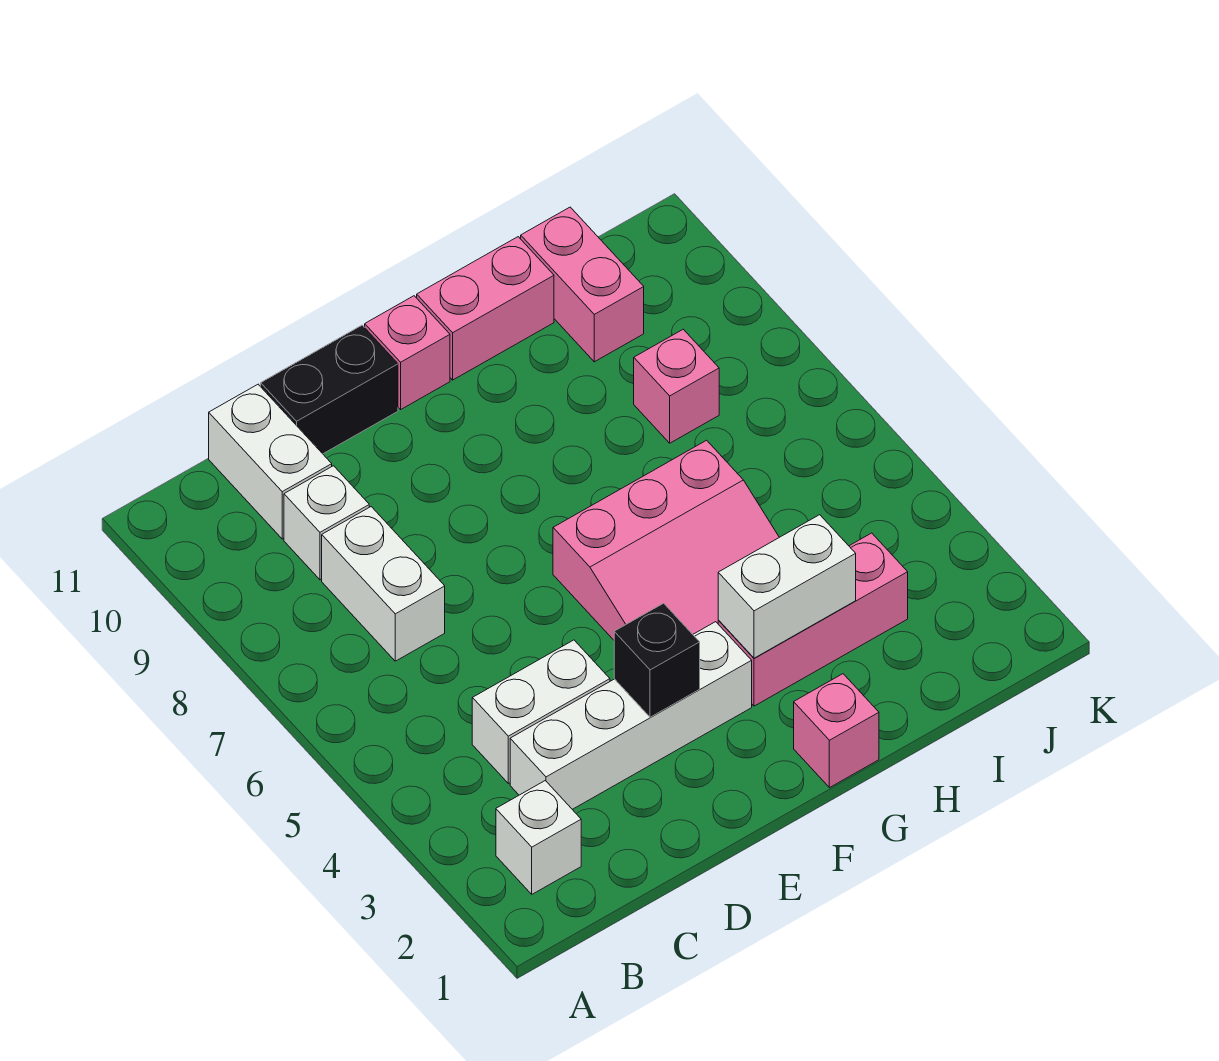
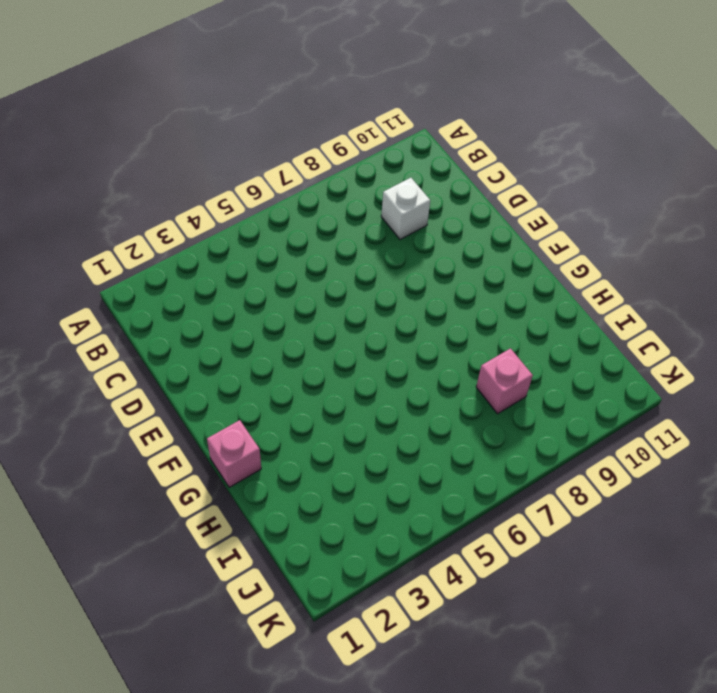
none -> white 1x1 brick [496,781,581,894]
none -> white 1x4 brick [510,622,752,809]
none -> white 1x2 brick [472,640,610,783]

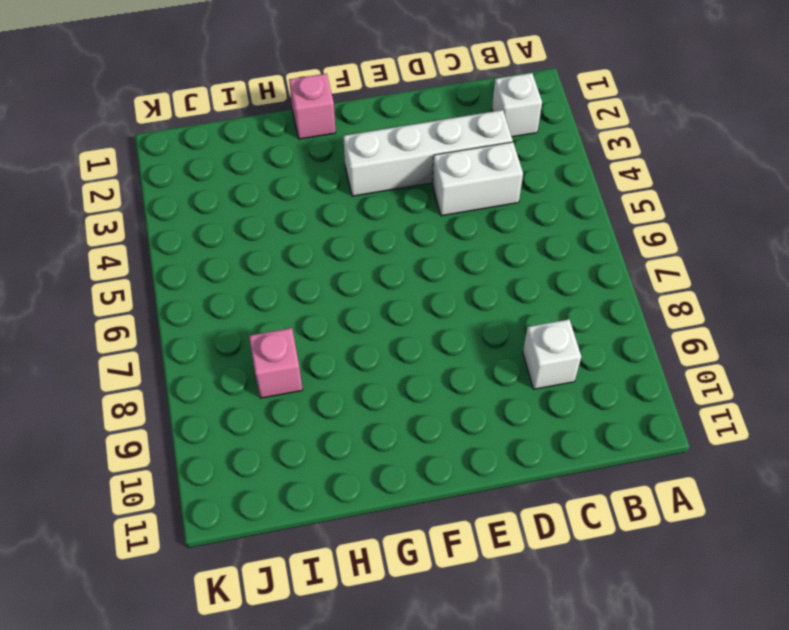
none -> white 1x2 brick [322,507,445,661]
none -> white 1x2 brick [209,384,332,539]
none -> black 1x2 brick [261,325,398,454]

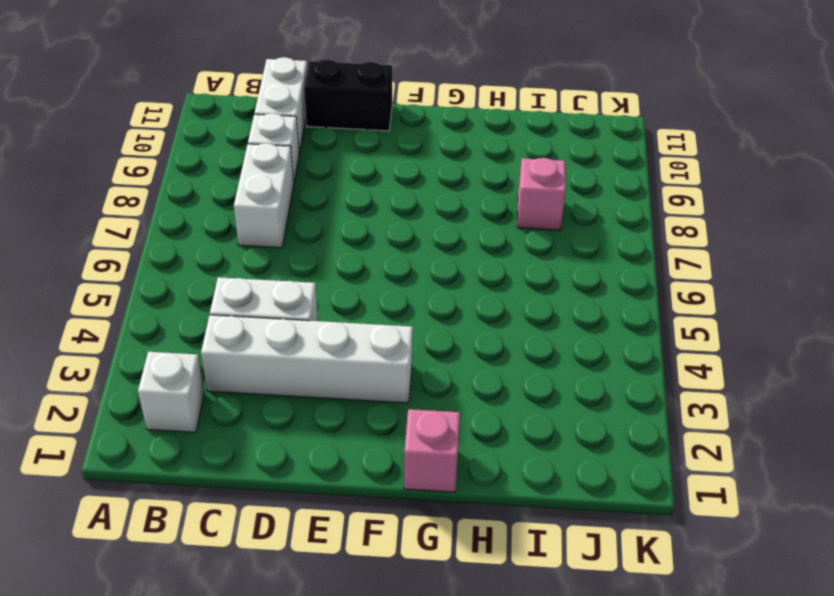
none -> pink 3x3 slope [553,440,779,640]
none -> pink 1x1 brick [365,296,450,409]
none -> pink 1x3 brick [718,533,908,706]

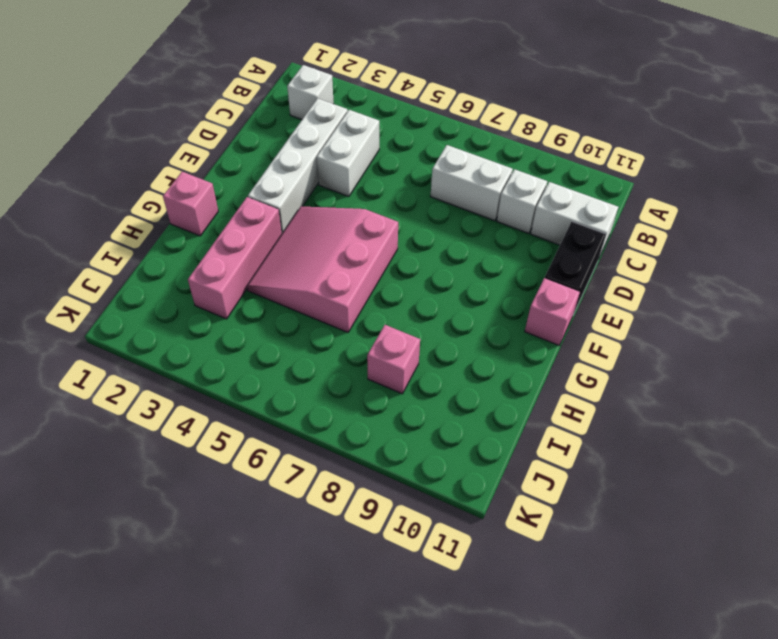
none -> pink 1x2 brick [417,237,554,380]
none -> pink 1x2 brick [521,207,644,362]
none -> black 1x1 brick [614,603,700,717]

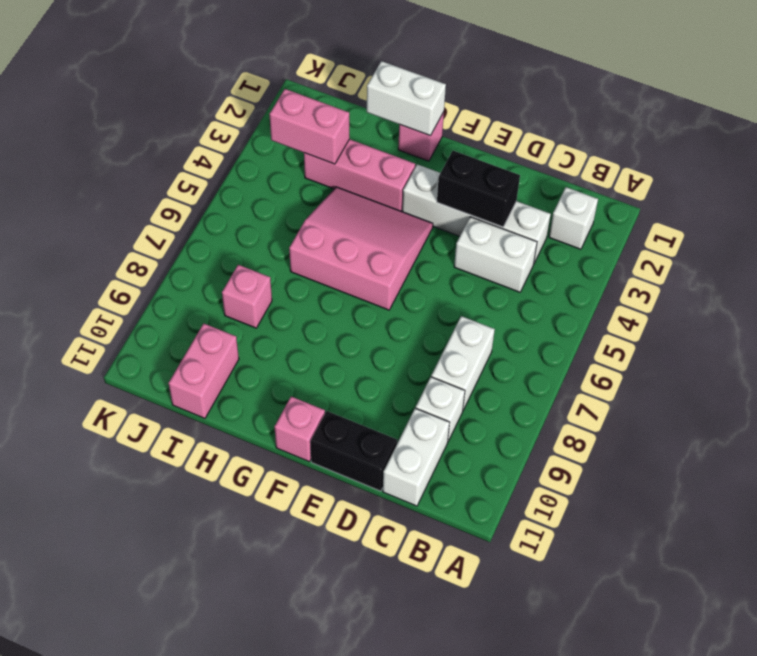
black 1x2 brick [437,151,520,227] -> black 1x1 brick [614,603,700,717]
white 1x2 brick [367,61,446,136] -> white 1x2 brick moved to [718,515,856,658]
pink 1x2 brick [269,89,350,164] -> pink 1x2 brick moved to [417,237,554,380]

